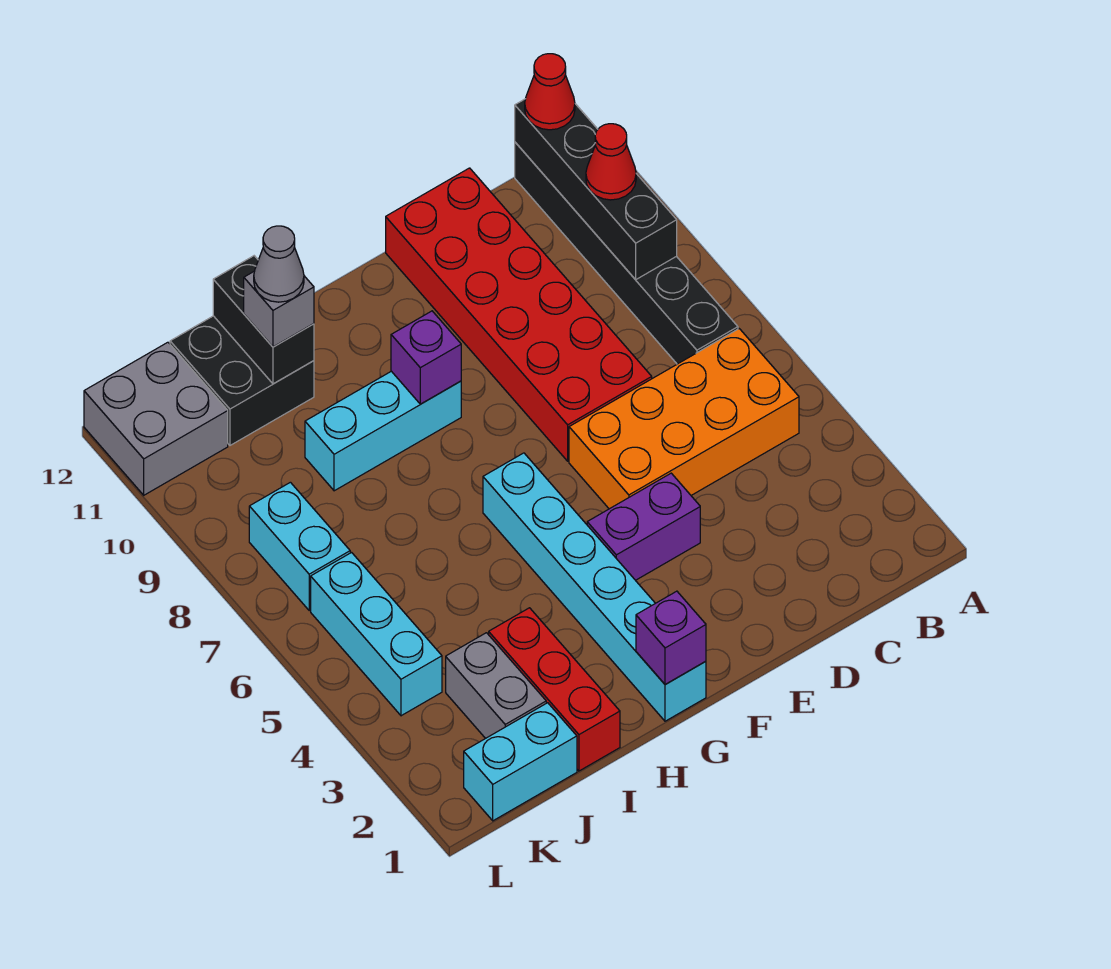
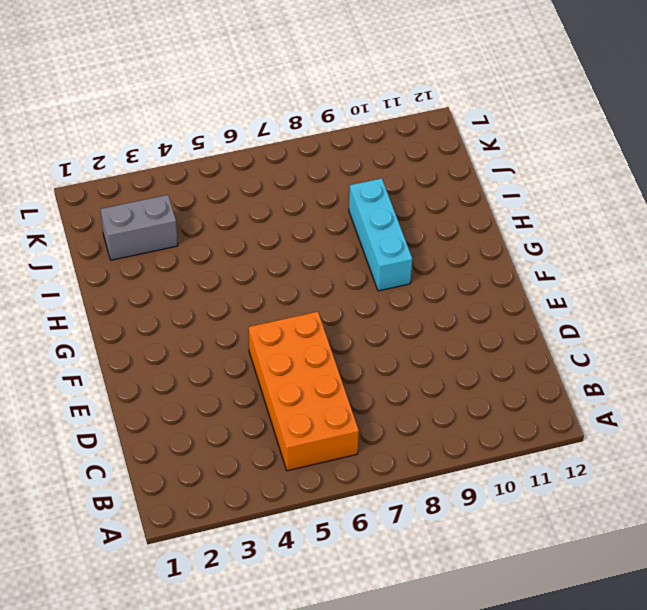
none -> black 1x6 brick [515,142,738,364]
none -> red 2x6 brick [386,168,652,461]
none -> purple 1x2 brick [587,473,700,580]

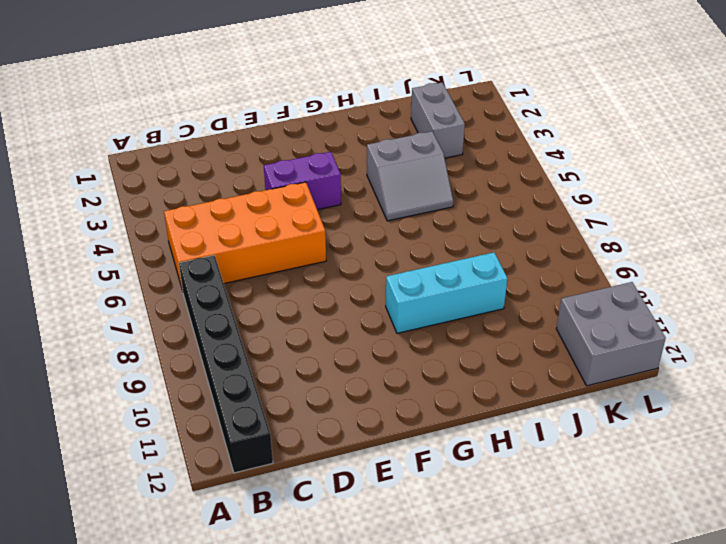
grey 2x2 slope [367,131,454,221] -> none
none -> red 2x6 brick [386,168,652,461]
none -> cyan 1x6 brick [483,453,706,721]
none -> red 1x3 brick [489,608,620,771]

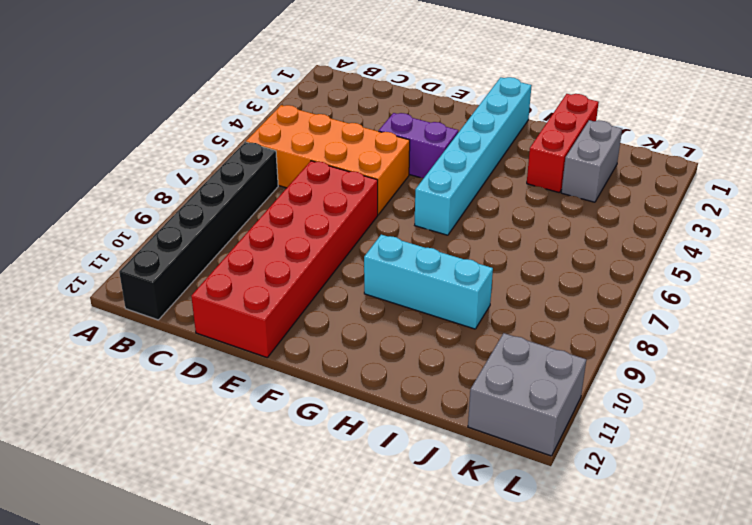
none -> black 2x2 brick [170,316,314,445]
none -> cyan 1x2 brick [464,703,577,821]
none -> cyan 1x3 brick [311,553,442,716]

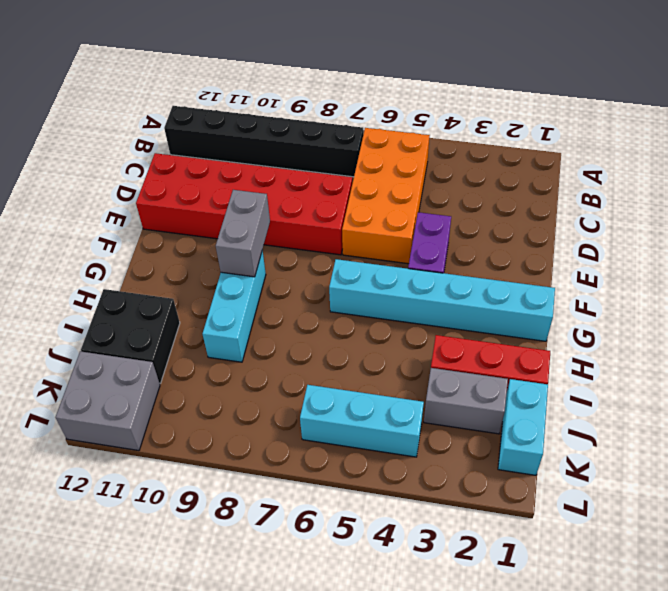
grey 1x2 brick [216,190,270,277] -> purple 1x1 brick [391,311,461,404]
none -> cyan 1x2 brick [249,482,350,610]
none -> black 1x4 brick [515,99,677,280]
none -> purple 1x1 brick [636,591,706,685]

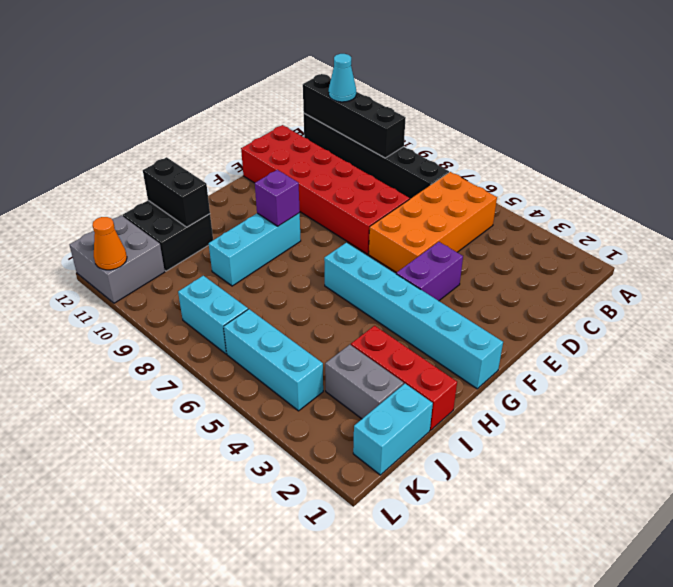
cyan 1x1 cone [329,54,356,102] -> none
orange 1x1 cone [93,217,127,270] -> none
none -> purple 1x1 brick [636,591,706,685]
none -> red 1x1 cone [586,124,636,200]
none -> red 1x1 cone [525,54,575,130]

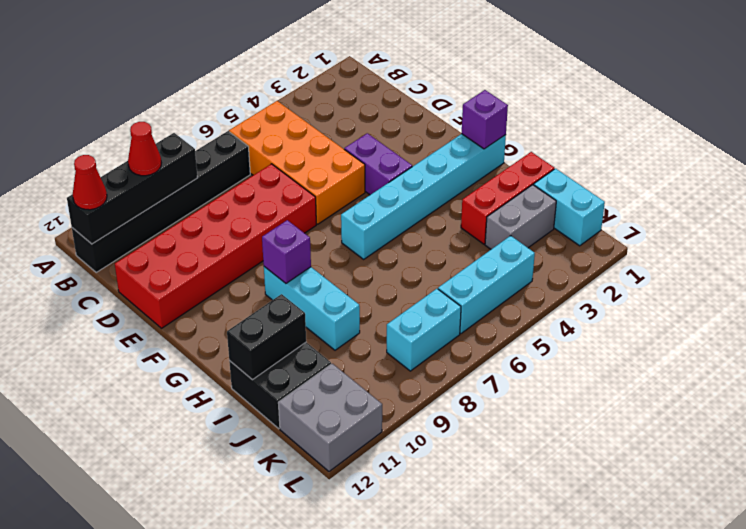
none -> grey 1x1 brick [244,271,314,347]
none -> grey 1x1 cone [254,226,304,302]

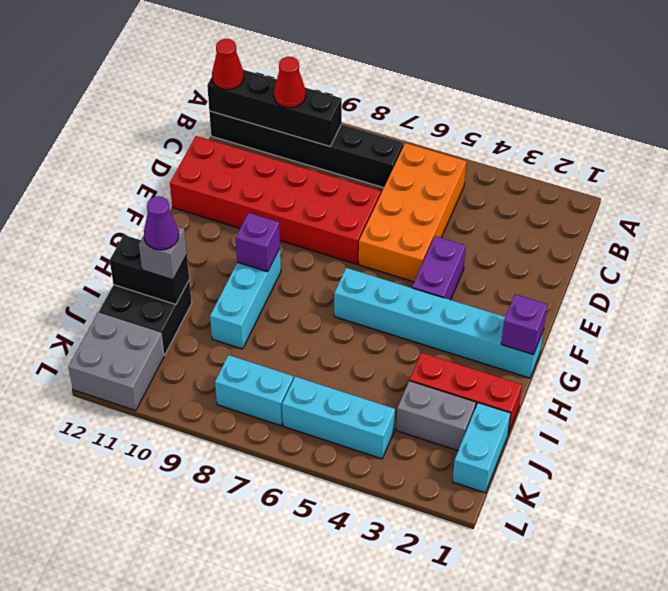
purple 1x1 cone [144,196,179,250] -> grey 1x1 cone [254,226,304,302]

